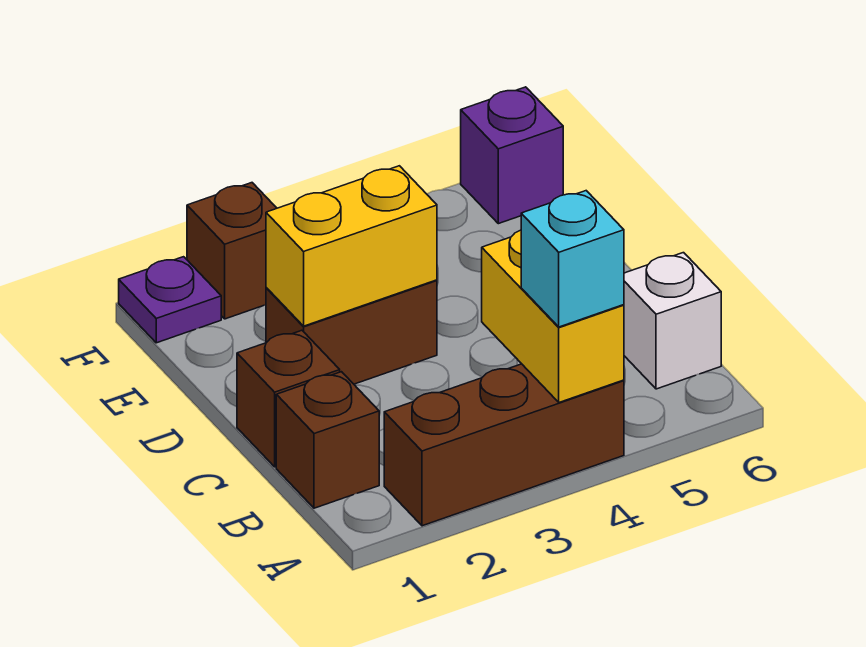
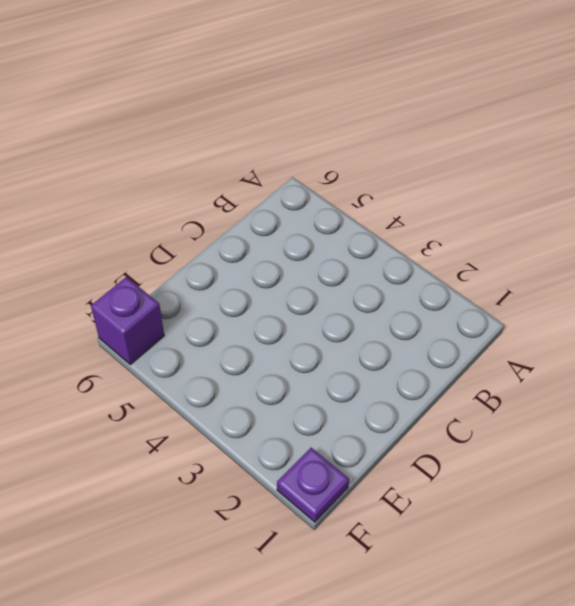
none -> brown 1x3 brick [384,364,624,526]
none -> brown 1x1 brick [276,372,379,508]

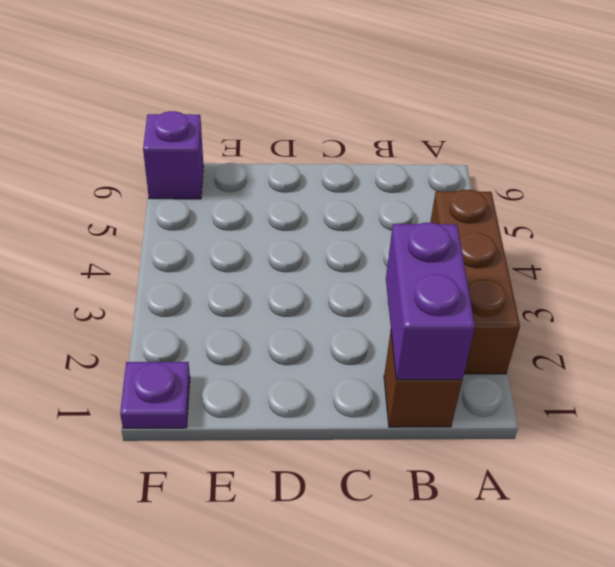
purple 1x2 brick [386,223,475,380] -> none
none -> white 1x1 brick [624,253,721,389]
none -> brown 1x1 brick [237,330,340,467]

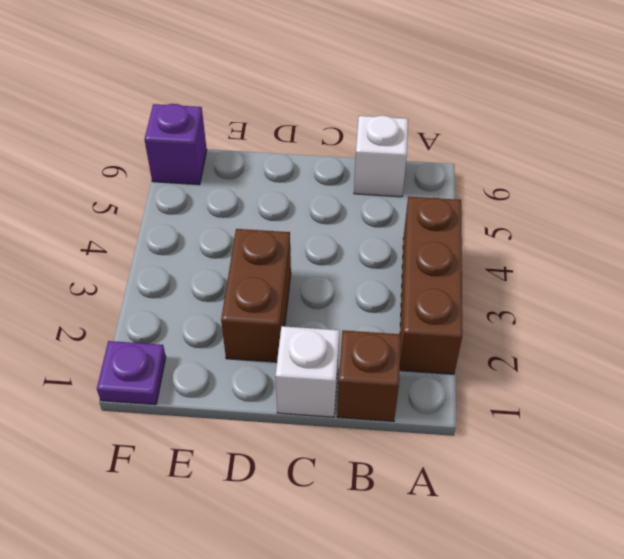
white 1x1 brick [275,326,339,417] -> brown 1x1 brick [237,330,340,467]
none -> brown 1x1 brick [187,183,277,319]
none -> yellow 1x2 brick [482,230,624,402]

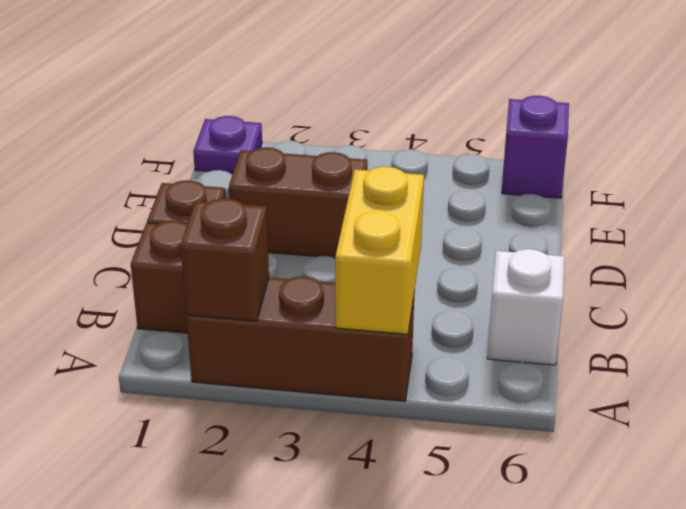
brown 1x1 brick [180,198,269,321] -> brown 1x1 brick moved to [187,183,277,319]
none -> yellow 1x2 brick [266,166,437,326]
none -> cyan 1x1 brick [521,191,624,327]

